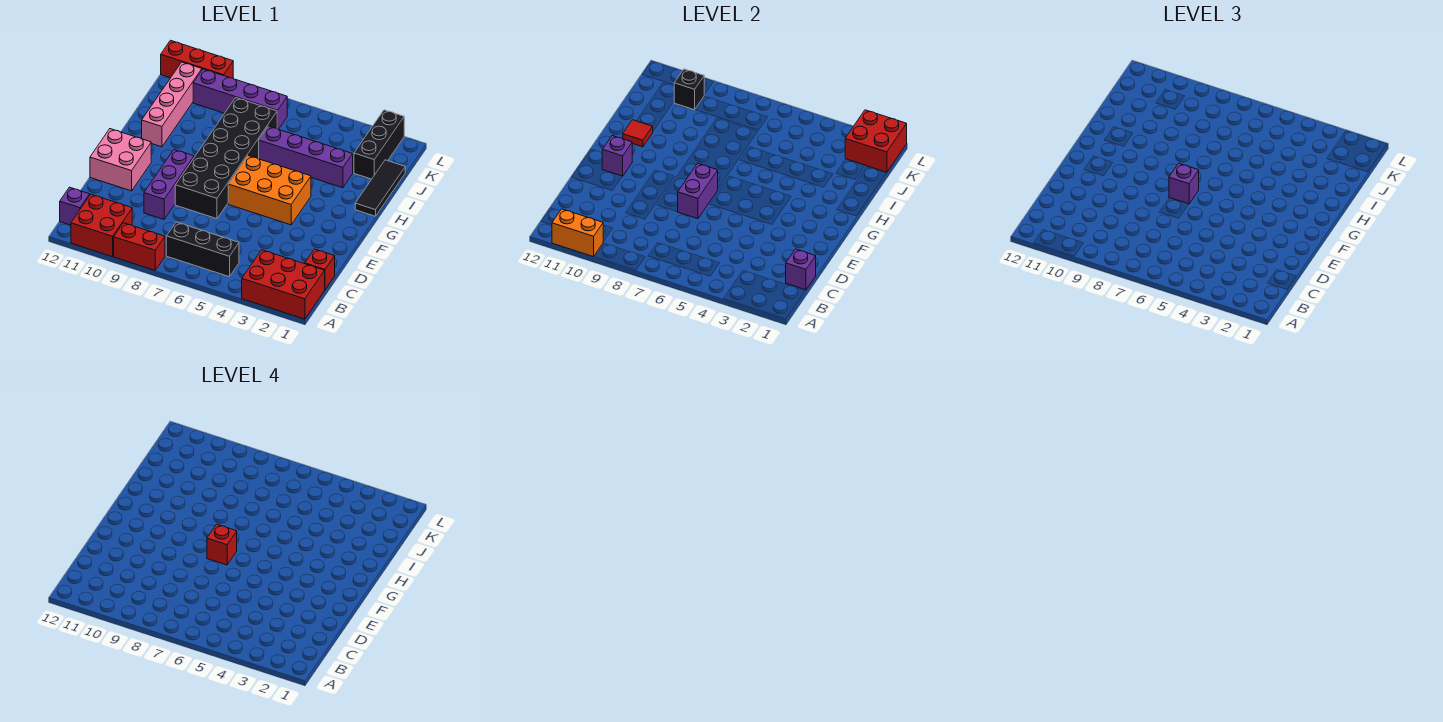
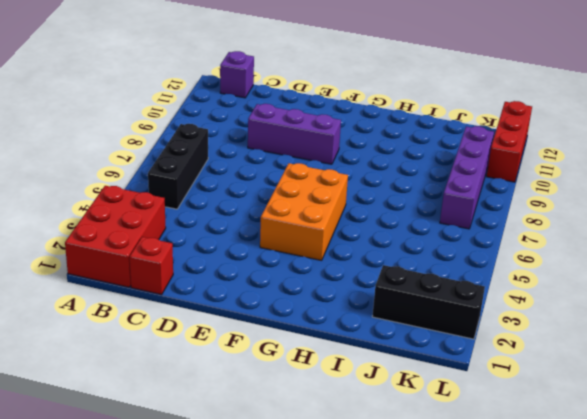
none -> red 1x2 brick [114,223,165,271]
none -> red 2x2 brick [71,194,132,257]
none -> black 2x6 brick [175,98,277,219]

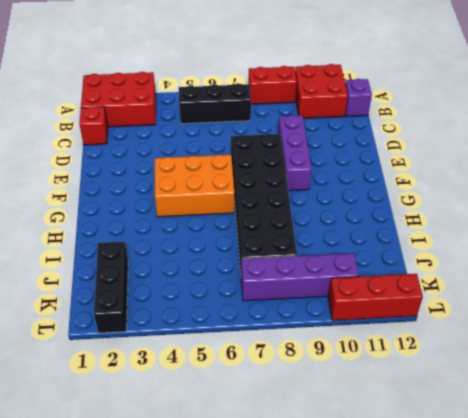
none -> pink 2x2 brick [90,129,151,191]
none -> black 1x3 tile [355,160,405,216]
none -> pink 1x4 brick [142,62,202,147]

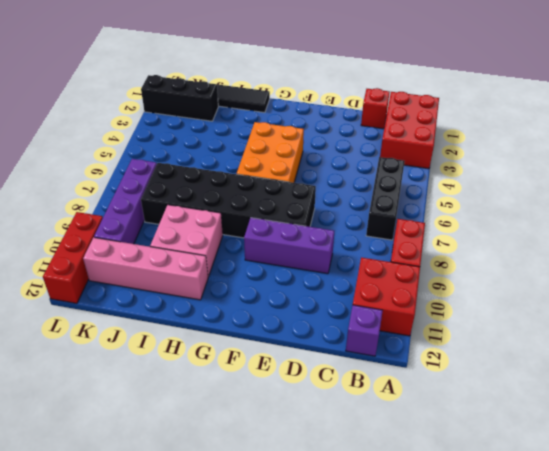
pink 2x2 brick [150,205,223,277] -> pink 2x2 brick moved to [90,129,151,191]
none -> purple 1x4 brick [259,126,353,188]
none -> orange 1x2 brick [552,209,603,257]
none -> purple 1x1 brick [786,249,816,290]

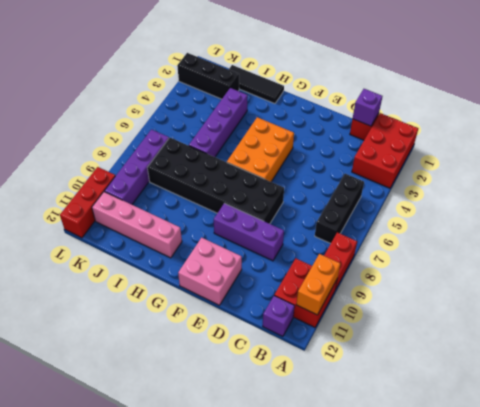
none -> purple 1x2 brick [678,163,718,219]
none -> purple 1x1 brick [602,136,632,176]
none -> red 1x1 tile [623,120,653,147]

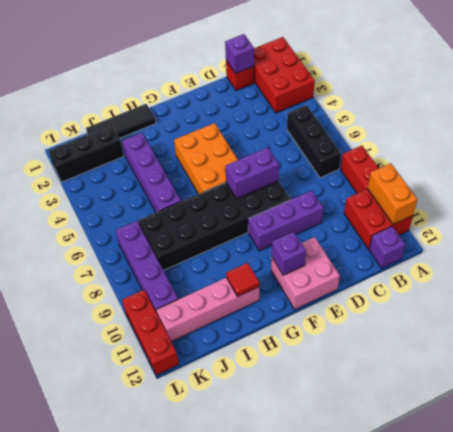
none -> red 2x2 brick [845,110,907,172]
none -> black 1x1 brick [674,69,704,110]
none -> purple 1x1 brick [1169,163,1199,204]

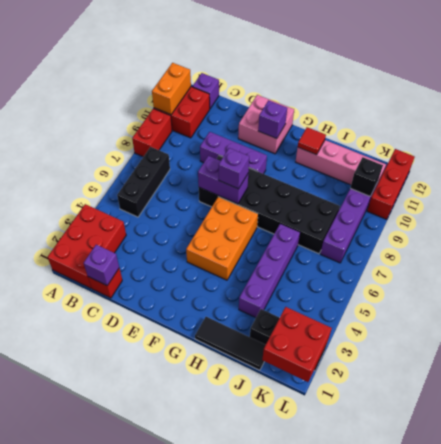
none -> red 1x1 brick [207,524,237,565]

